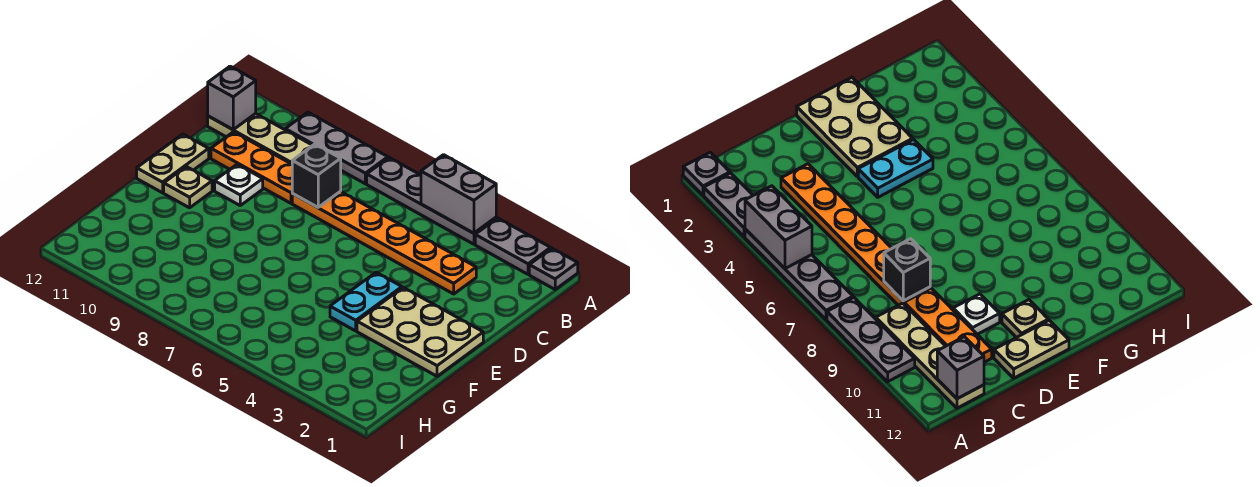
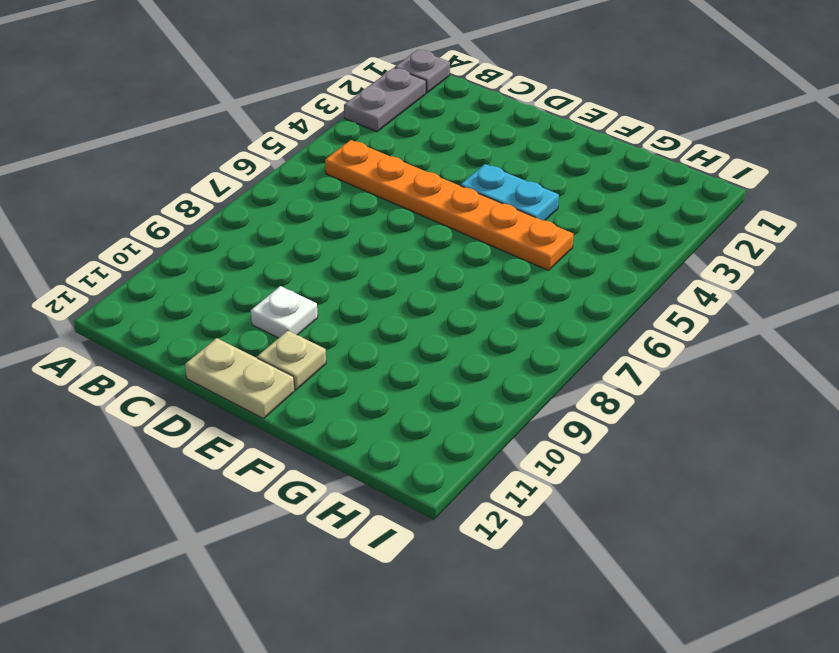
orange 1x6 plate [325,140,573,270] -> orange 1x6 plate turned to [292,191,476,294]
none -> grey 1x4 plate [367,158,496,244]
none -> grey 1x3 plate [285,112,388,184]
none -> tan 1x4 plate [208,114,313,164]

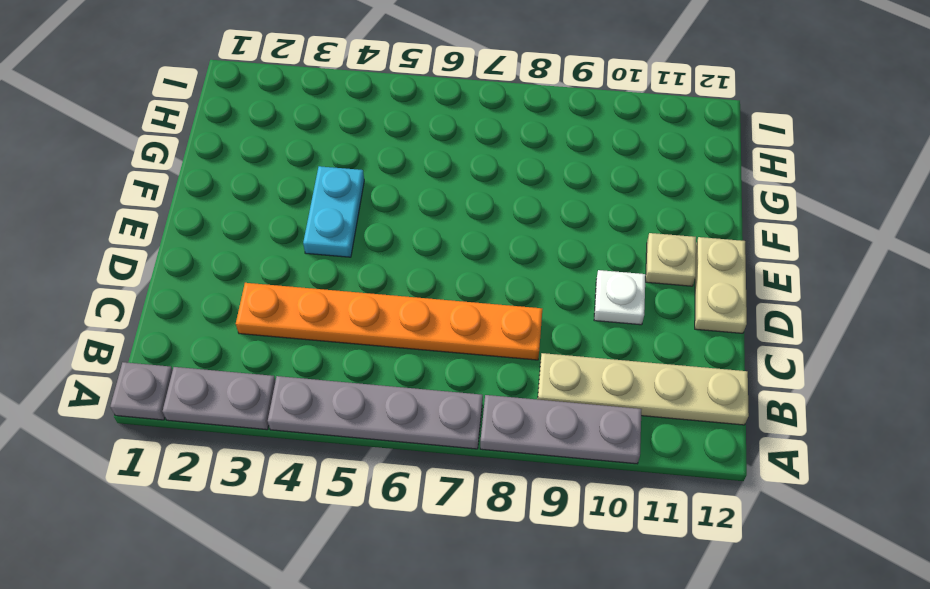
none -> orange 1x3 plate [211,132,293,203]
none -> tan 2x3 plate [357,287,483,376]
none -> grey 1x2 brick [421,155,496,233]

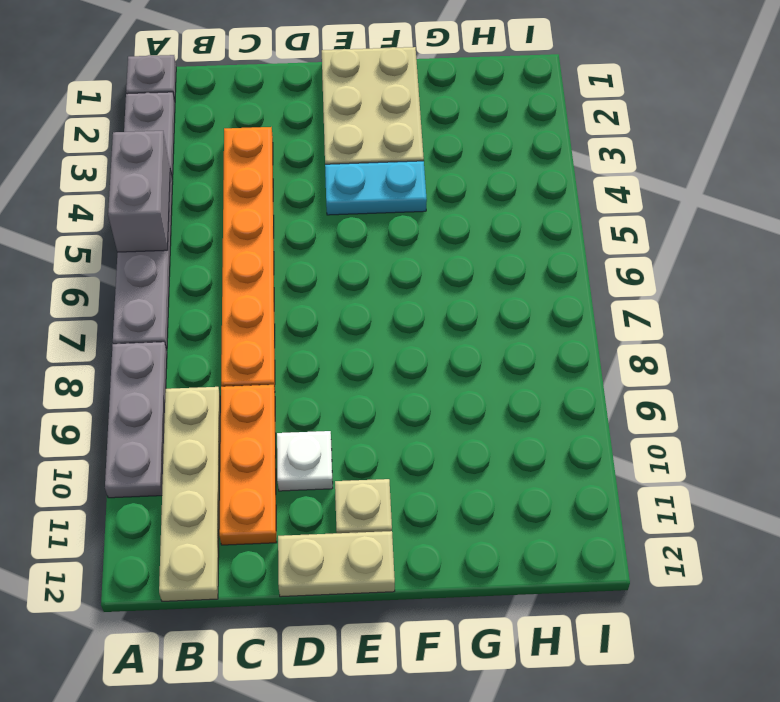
none -> grey 1x1 brick [208,66,256,130]
none -> black 1x1 brick [292,144,341,207]

